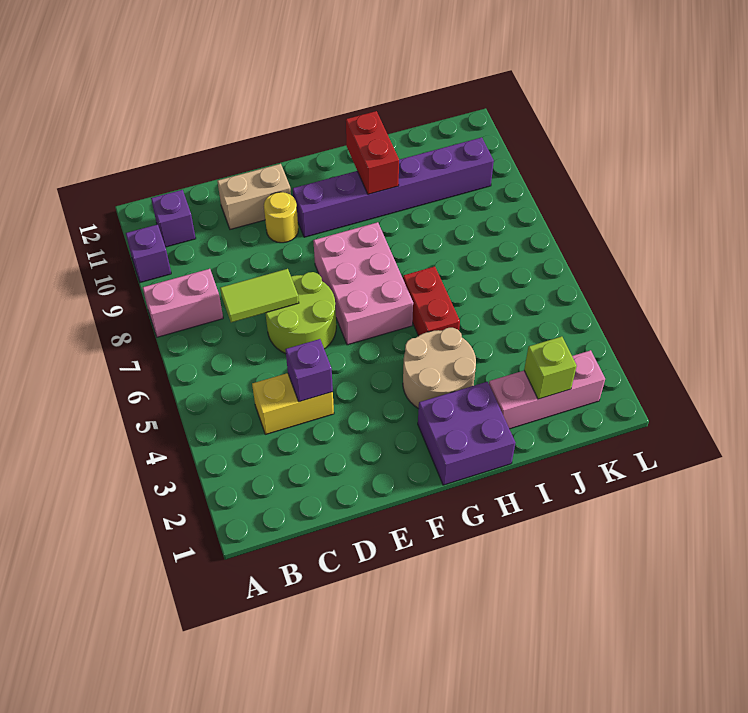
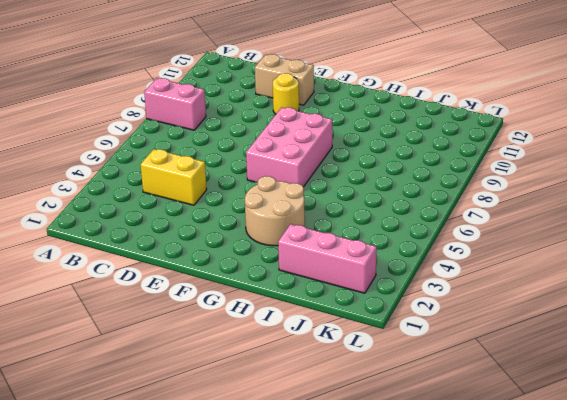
none -> purple 1x1 brick [126,224,171,283]
none -> purple 1x1 brick [151,190,196,247]
none -> lime 2x2 round brick [265,272,336,354]

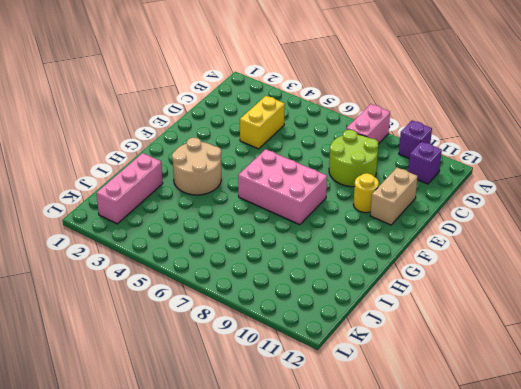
lime 2x2 round brick [329,130,378,187] -> lime 2x2 round brick moved to [265,272,336,354]
none -> purple 1x6 brick [293,137,494,237]
none -> purple 2x2 brick [418,382,515,485]
none -> red 1x2 brick [403,266,460,336]

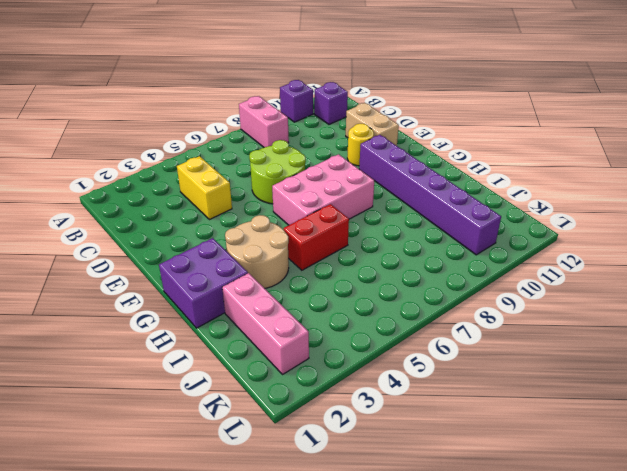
none -> lime 1x2 tile [220,269,299,322]
none -> purple 1x1 brick [285,339,333,402]
none -> red 1x2 brick [346,111,399,194]

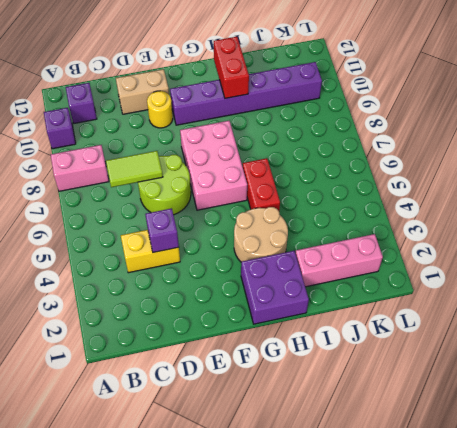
none -> lime 1x1 brick [524,337,577,399]

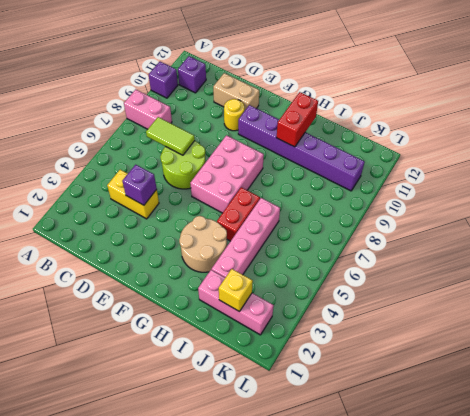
pink 1x4 brick [212,198,280,278] -> none
yellow 1x1 brick [219,269,253,312] -> lime 1x1 brick [524,337,577,399]
none -> purple 2x2 brick [418,382,515,485]

